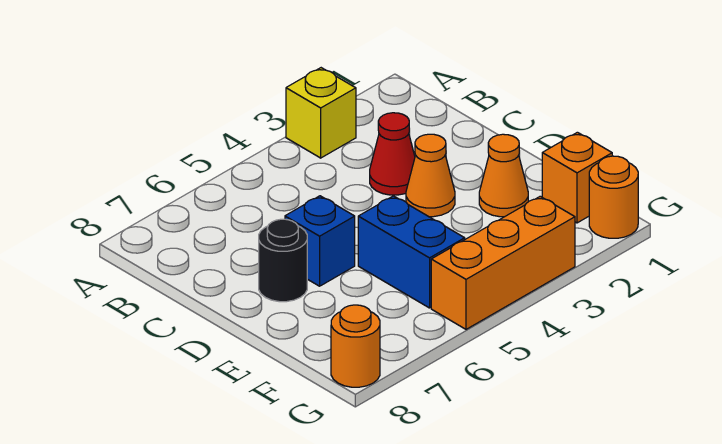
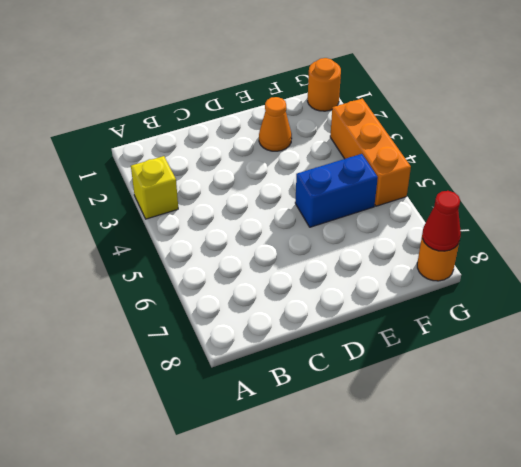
red 1x1 cone [422,191,461,251] -> red 1x1 cone moved to [370,113,415,195]
none -> orange 1x1 cone [406,134,455,217]
none -> blue 1x1 brick [285,196,355,286]

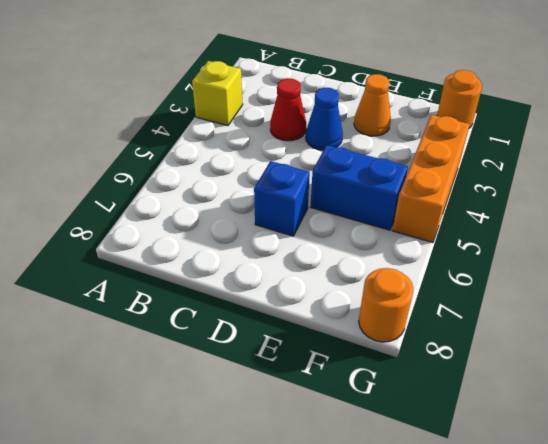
blue 1x1 cone [306,88,343,150] -> orange 1x1 cone [406,134,455,217]
none -> black 1x1 round brick [259,219,307,302]
none -> orange 1x1 brick [542,132,612,223]

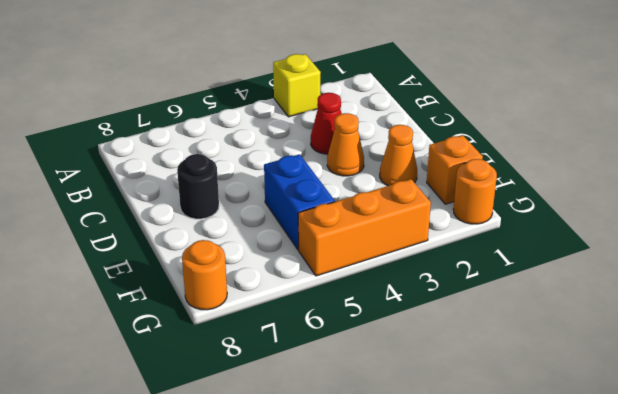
none -> blue 1x1 brick [285,196,355,286]

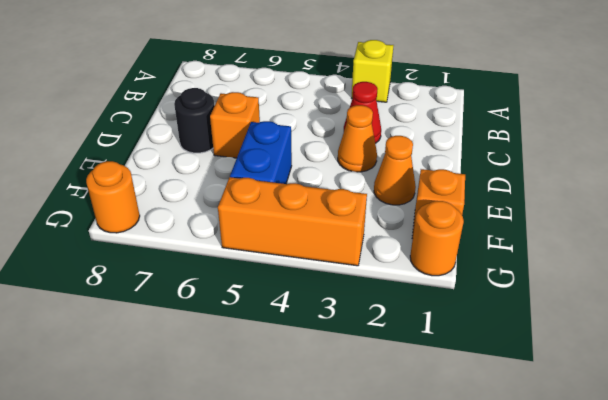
orange 1x1 brick [210,92,260,158] -> blue 1x1 brick [285,196,355,286]

